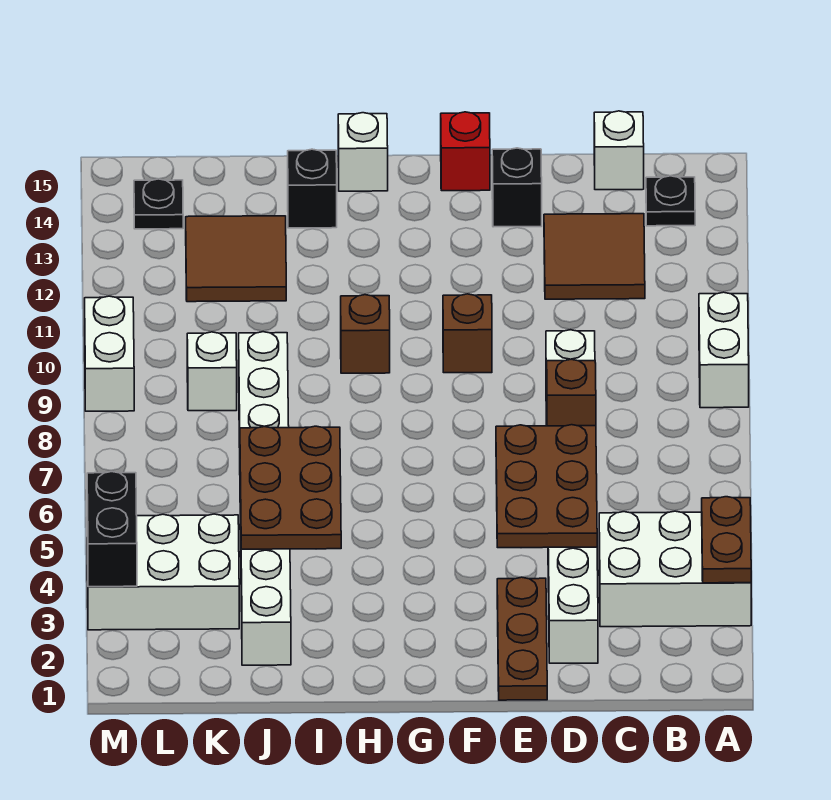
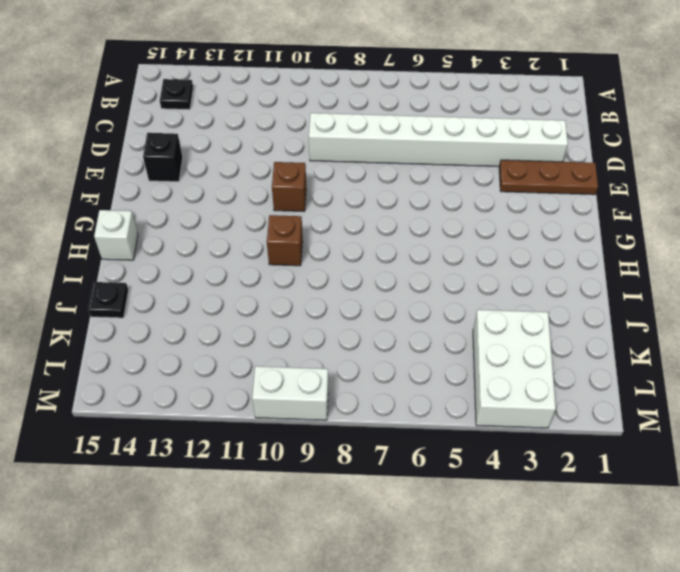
black 1x1 plate [88,282,128,318] -> black 1x1 plate moved to [134,179,183,229]
none -> white 2x3 brick [599,511,751,627]
none -> white 1x2 brick [699,292,749,408]
none -> brown 2x2 tile [544,214,645,299]

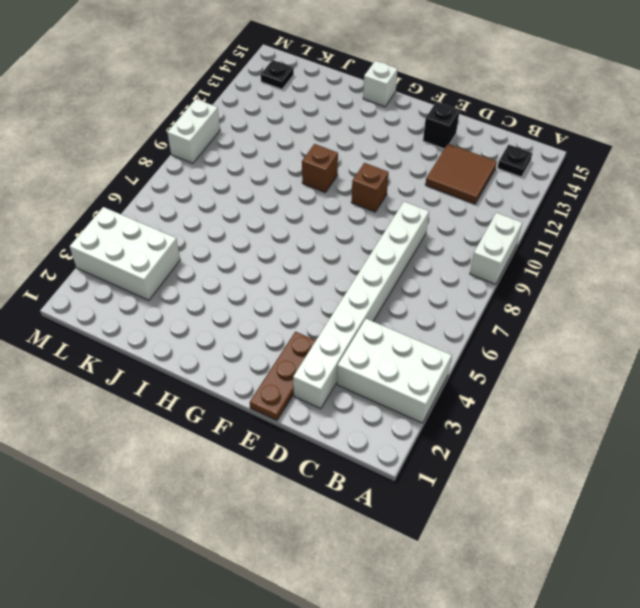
none -> white 1x1 brick [594,111,644,190]
none -> red 1x1 brick [441,112,490,191]
none -> black 1x1 brick [288,149,337,228]

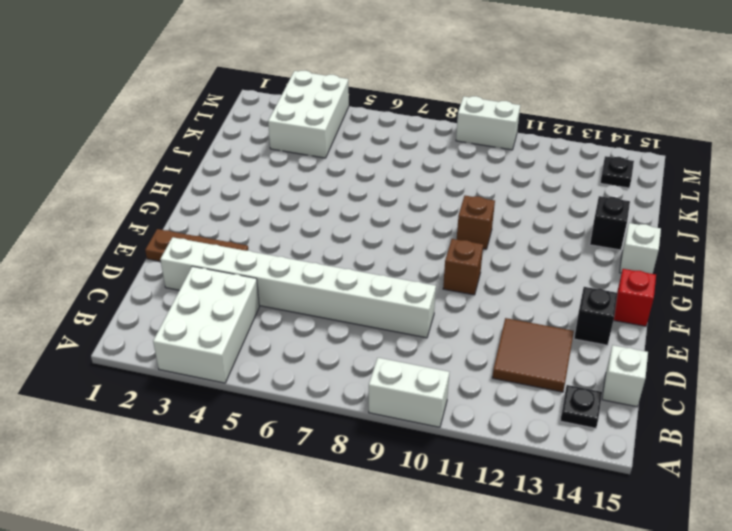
none -> white 1x8 brick [239,332,291,665]
none -> brown 2x2 tile [186,216,286,302]
none -> white 1x1 brick [187,332,237,411]

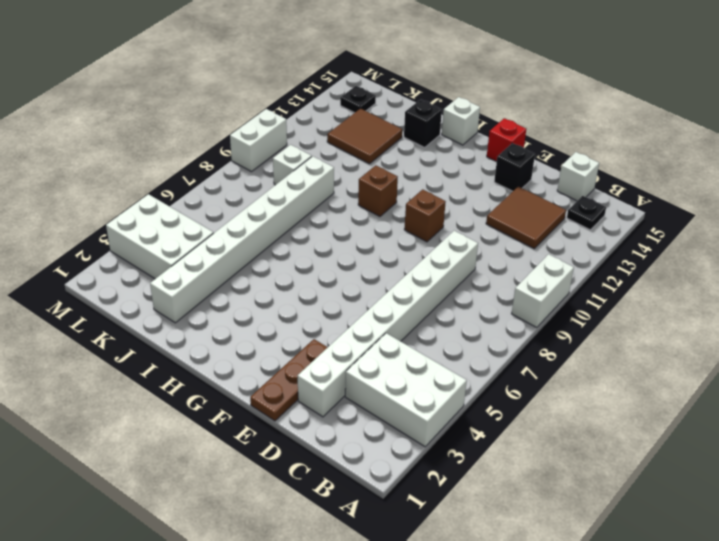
none -> brown 1x2 plate [702,497,751,583]
none -> brown 2x3 plate [496,425,597,548]
none -> brown 1x1 brick [547,359,596,426]

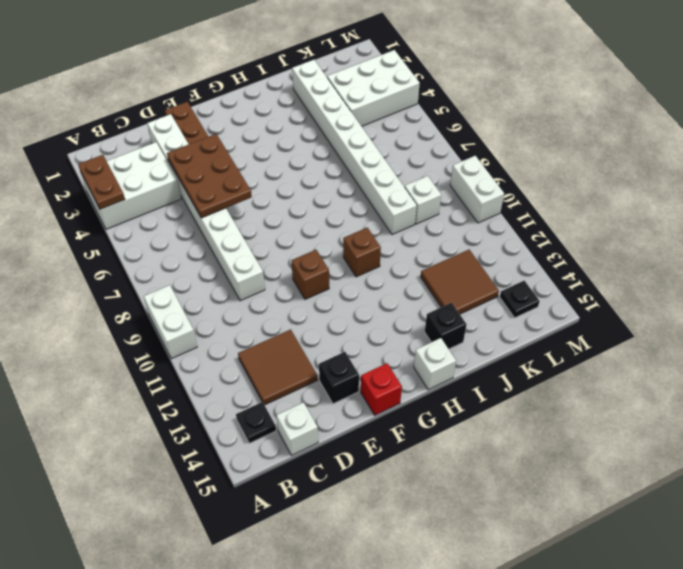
none -> brown 1x1 brick [547,359,596,426]
none -> brown 2x3 plate [240,426,341,549]
none -> black 1x2 brick [87,472,137,587]

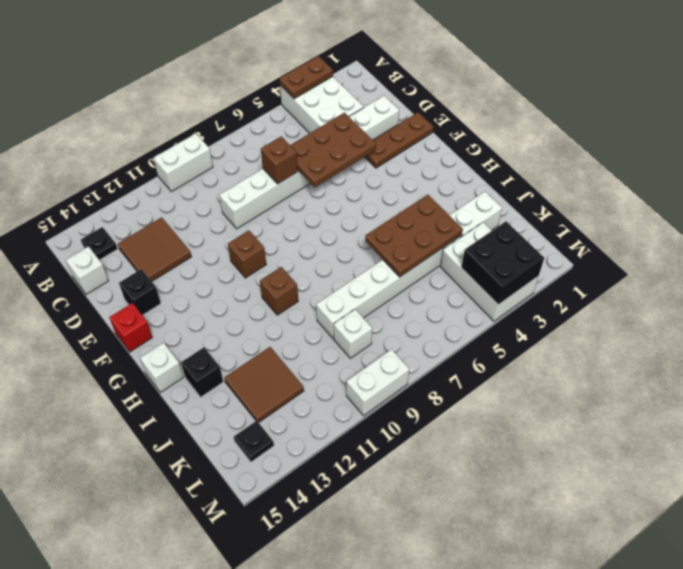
black 2x2 brick [461,221,544,305] -> black 1x2 brick [87,472,137,587]

